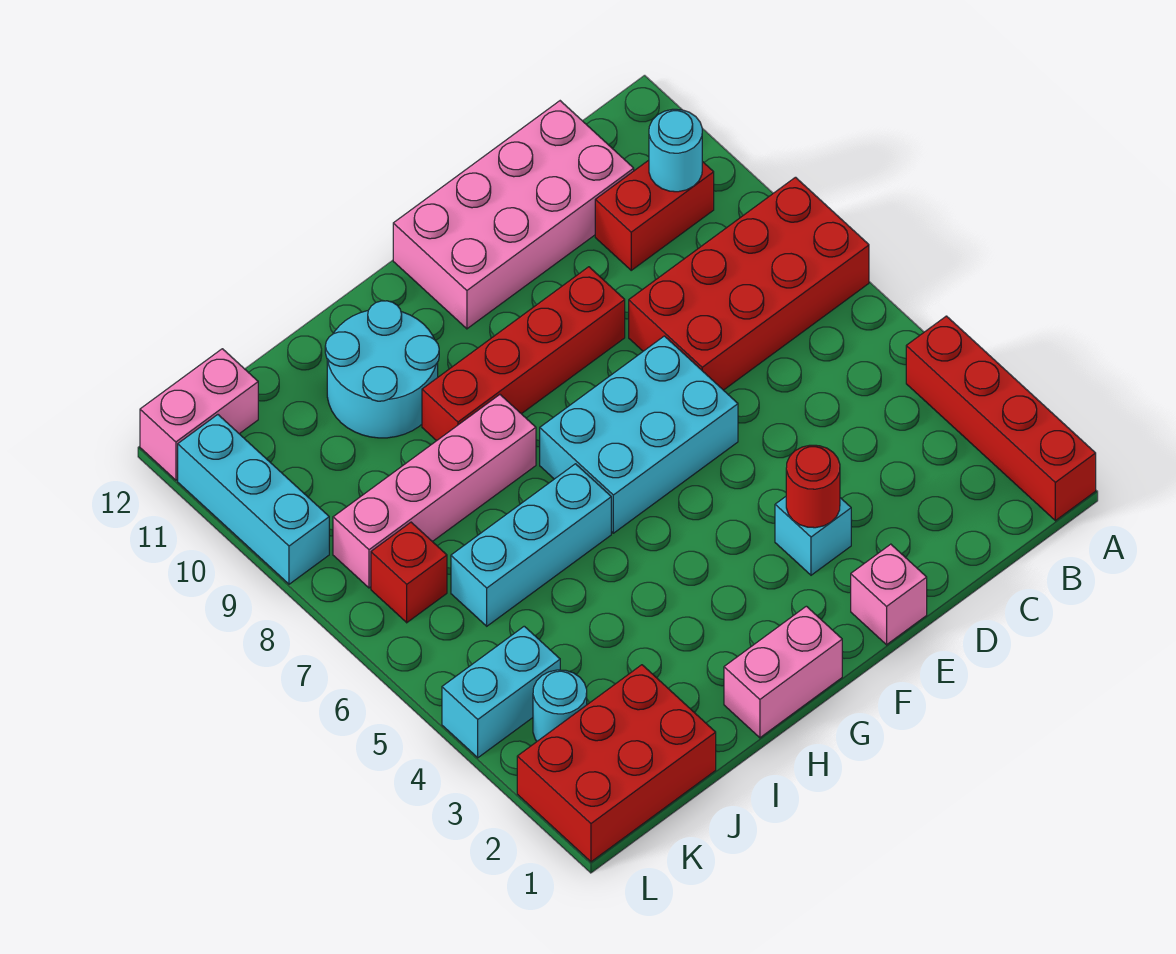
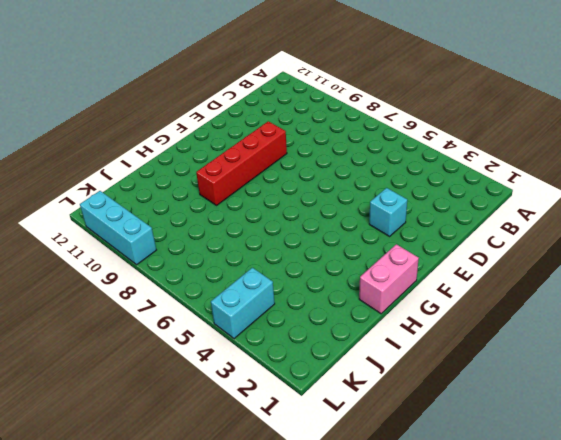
none -> red 1x4 brick [906,316,1096,521]
none -> red 2x4 brick [629,177,869,390]
none -> red 1x2 brick [595,160,714,270]

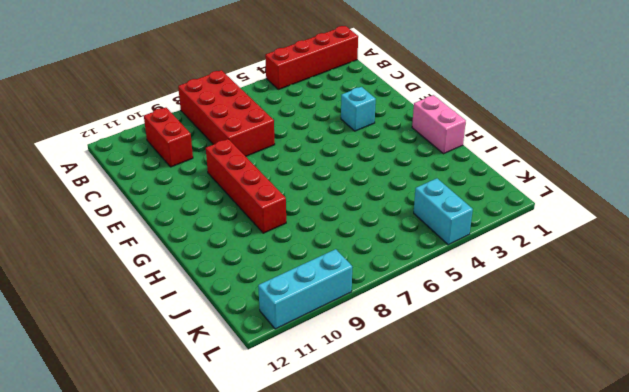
none -> pink 2x4 brick [393,101,634,329]
none -> pink 1x1 brick [851,544,927,645]
none -> cyan 2x3 brick [540,336,738,533]

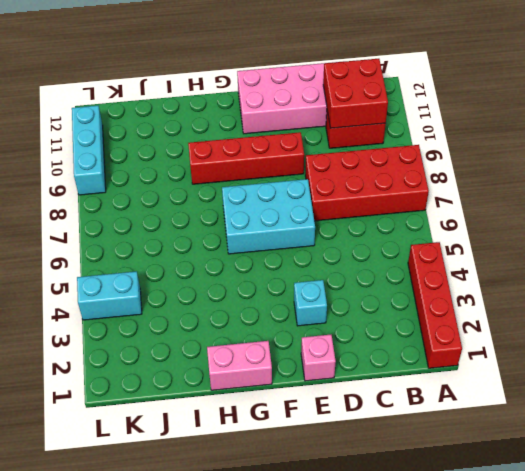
red 2x2 brick [323,59,388,128] -> cyan 1x1 round brick [649,109,702,192]
none -> cyan 1x3 brick [451,464,611,626]
none -> pink 1x4 brick [333,395,536,588]
none -> cyan 2x2 round brick [325,301,439,438]

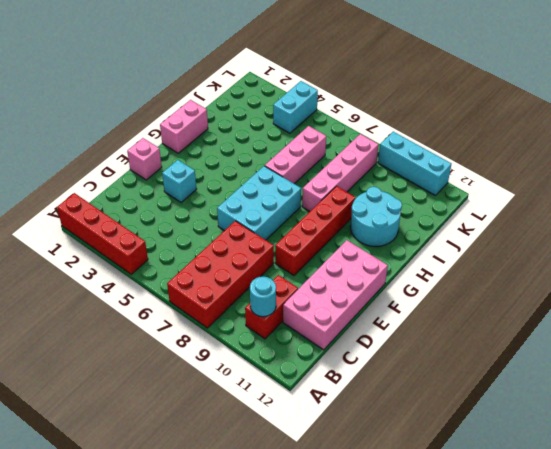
pink 1x3 brick [265,126,326,184] -> cyan 1x3 brick [451,464,611,626]
none -> red 2x3 brick [517,665,716,862]
none -> cyan 1x1 round brick [533,670,587,741]
none -> red 1x1 brick [371,522,447,623]

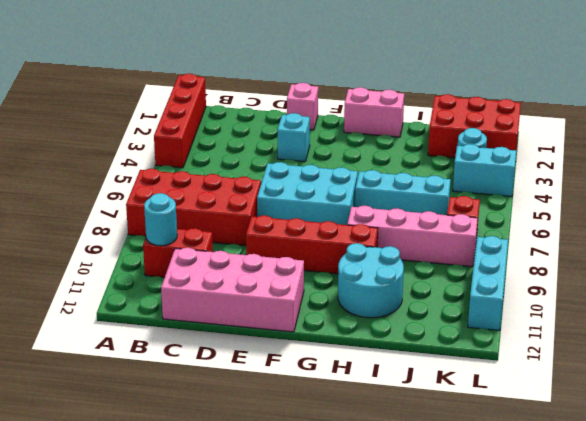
none -> pink 1x2 brick [140,349,258,480]
none -> red 1x1 round brick [786,445,840,528]

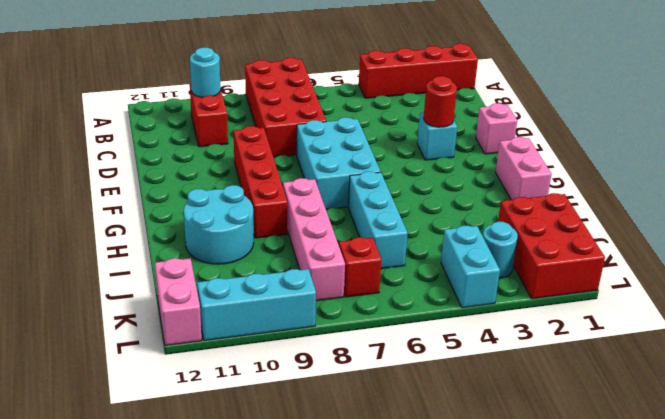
none -> pink 2x4 brick [393,101,634,329]

